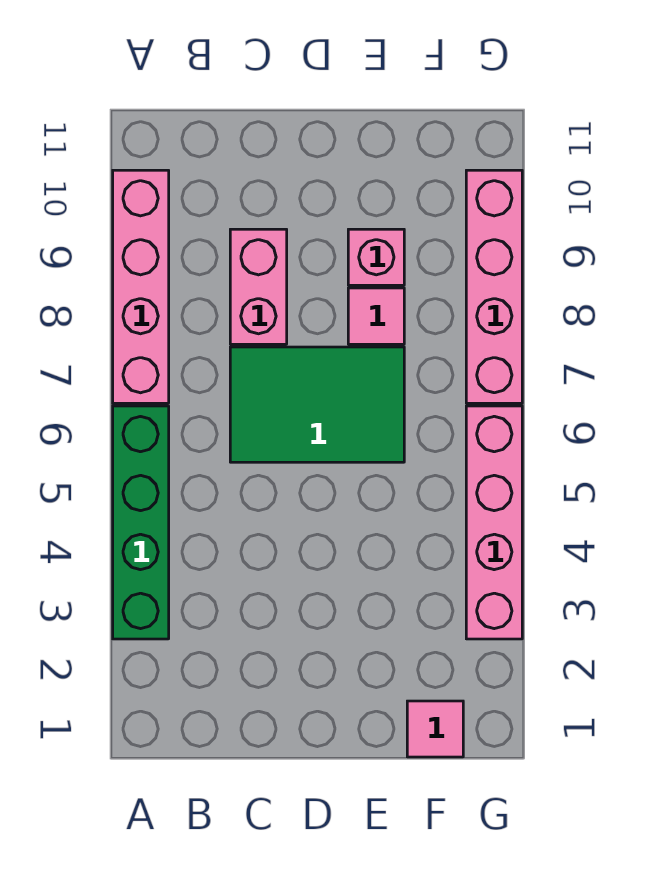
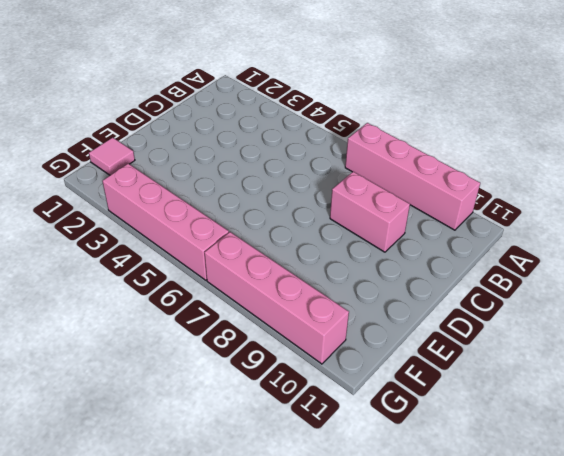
none -> green 1x4 brick [113,406,169,639]
none -> green 2x3 tile [230,347,404,462]

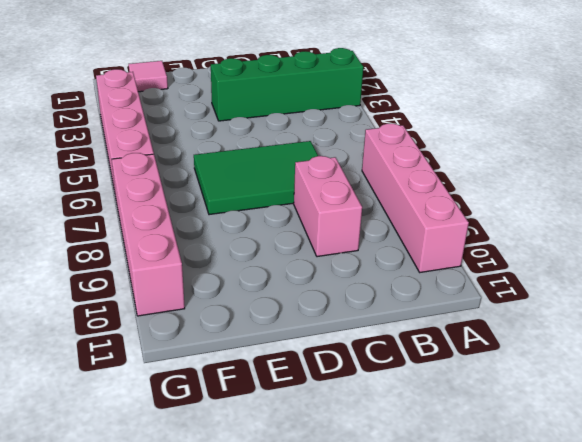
green 1x4 brick [211,48,363,121] -> green 1x4 brick turned to [113,406,169,639]
none -> pink 1x1 tile [348,288,404,344]
none -> pink 1x1 brick [348,229,404,285]

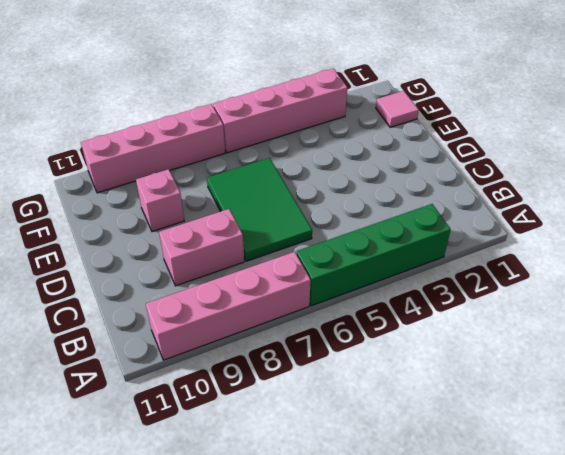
none -> pink 1x1 tile [348,288,404,344]

